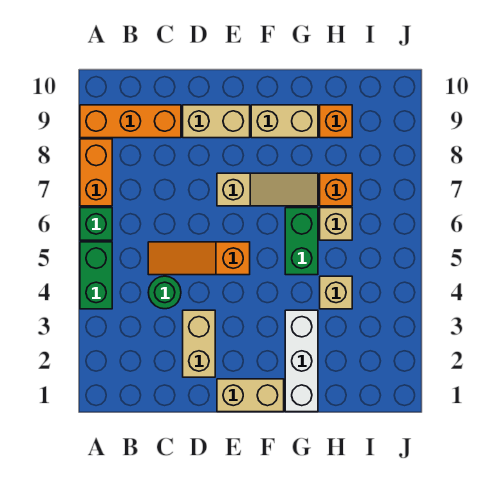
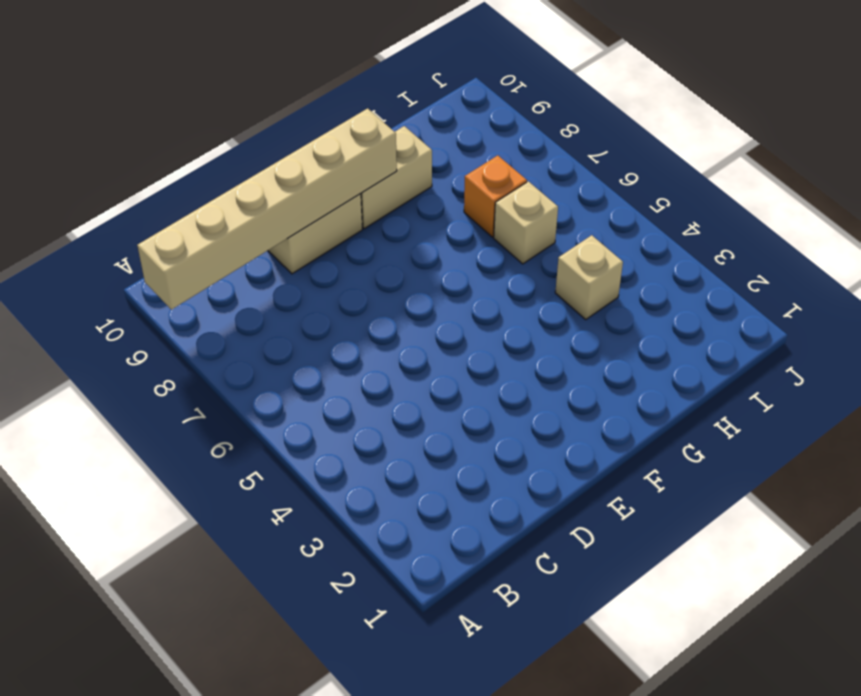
tan 1x6 brick [137,108,397,310] -> none
none -> green 1x2 brick [80,242,112,309]
none -> green 1x1 brick [80,208,112,240]
none -> orange 1x2 brick [80,139,112,206]

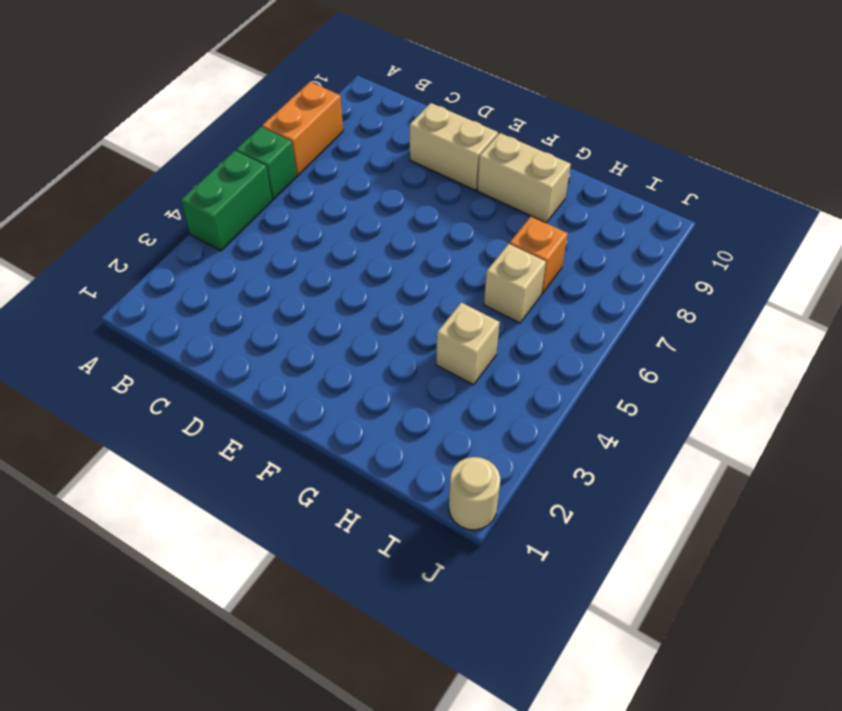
tan 1x1 round brick [449,457,500,530] -> none
none -> orange 1x3 brick [80,105,181,138]
none -> green 1x1 round brick [148,276,181,309]
none -> orange 1x3 slope [148,242,250,275]

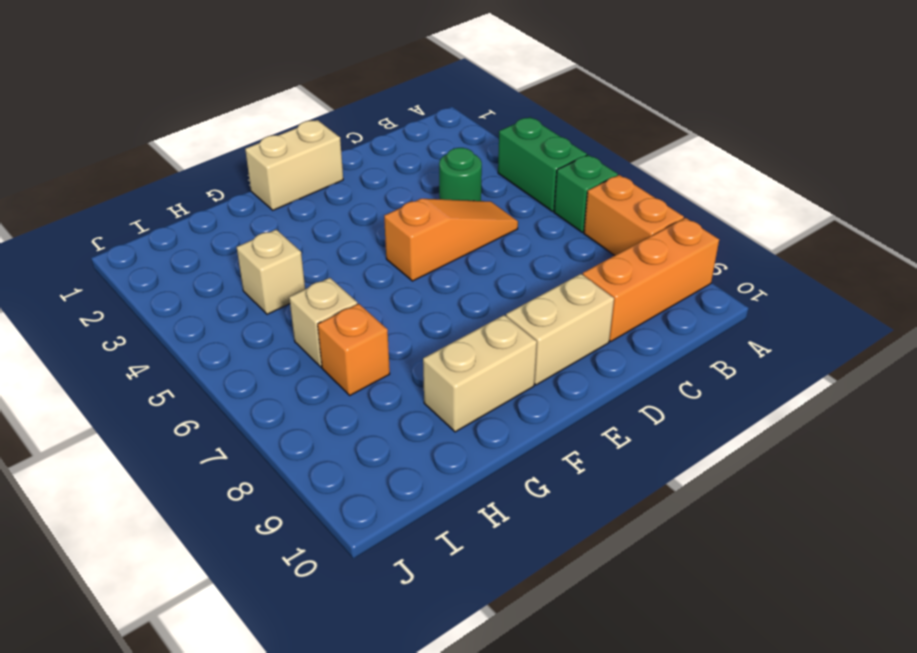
none -> tan 1x2 brick [183,310,215,377]
none -> tan 1x3 slope [217,173,318,206]
none -> white 1x3 brick [285,310,318,412]

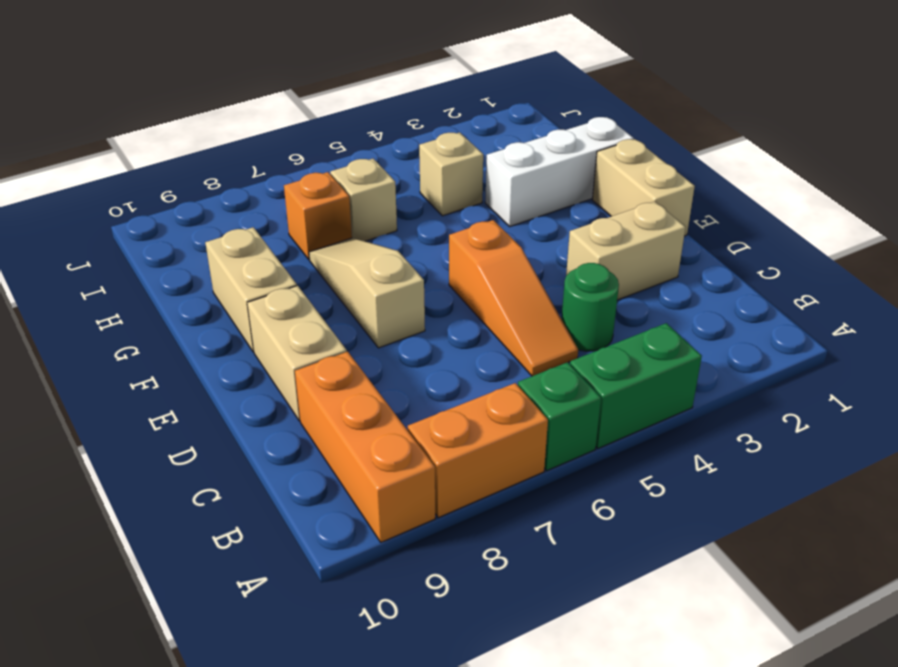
none -> green 1x2 brick [285,208,318,275]
none -> orange 1x1 brick [320,105,352,138]

